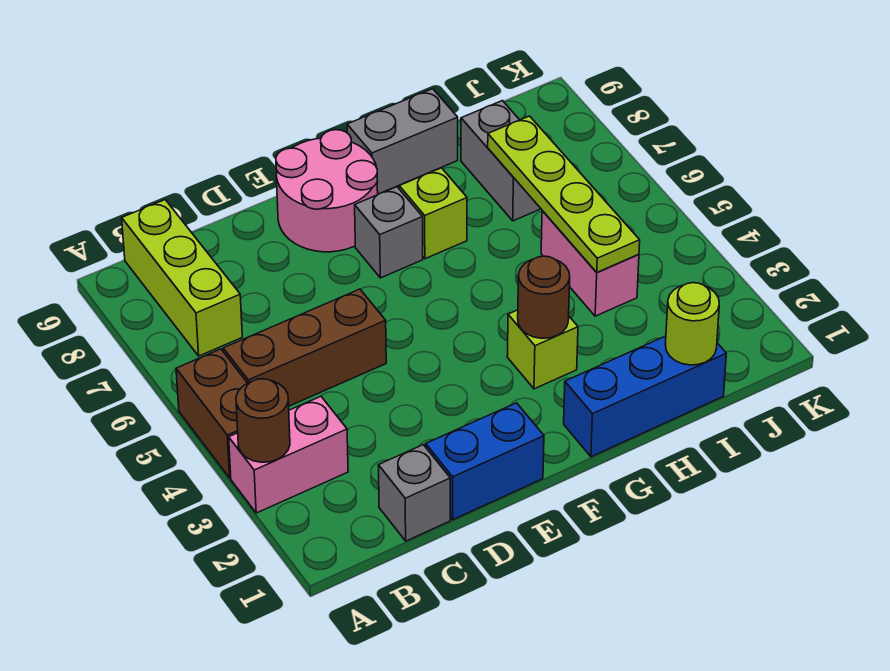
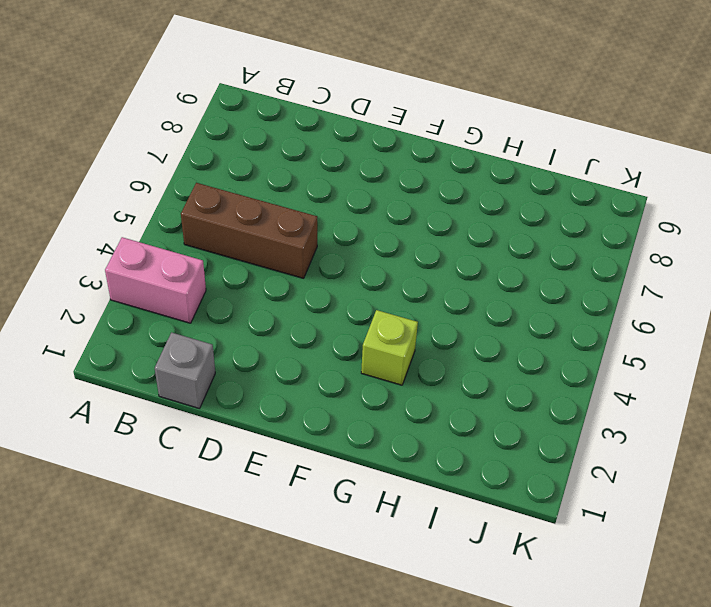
none -> brown 1x2 brick [176,349,247,478]
none -> lime 1x3 brick [122,200,242,356]
none -> blue 1x2 brick [426,403,544,520]

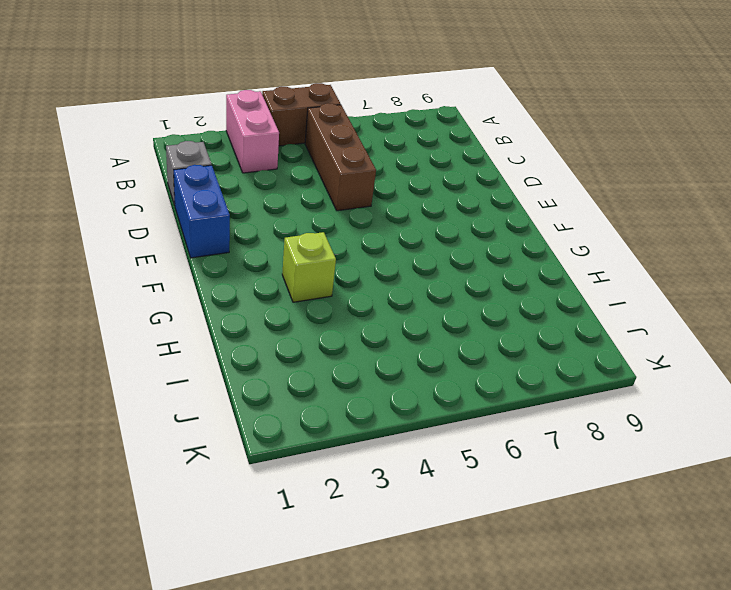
none -> lime 1x3 brick [122,200,242,356]
none -> pink 2x2 round brick [276,130,378,252]
none -> grey 1x1 brick [355,187,423,278]

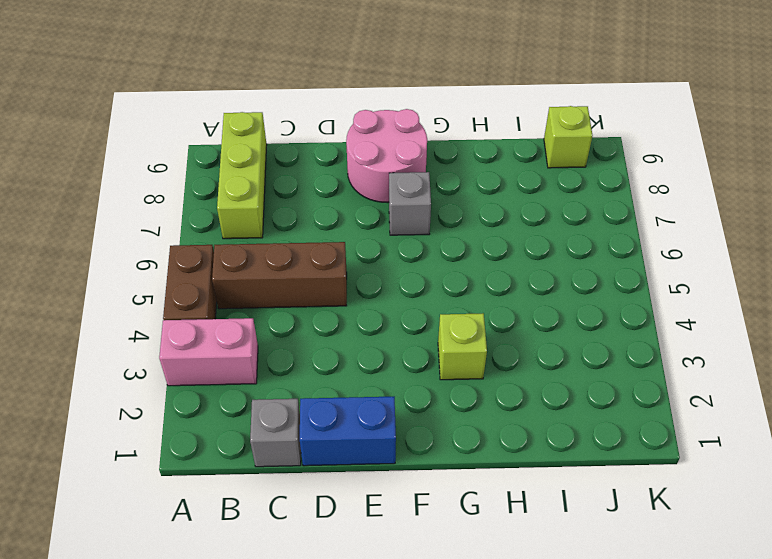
lime 1x1 brick [544,106,593,168] -> lime 1x1 brick moved to [399,168,467,259]
none -> blue 1x3 brick [564,336,726,457]
none -> grey 1x2 brick [347,89,458,194]
none -> pink 1x2 brick [541,211,639,316]

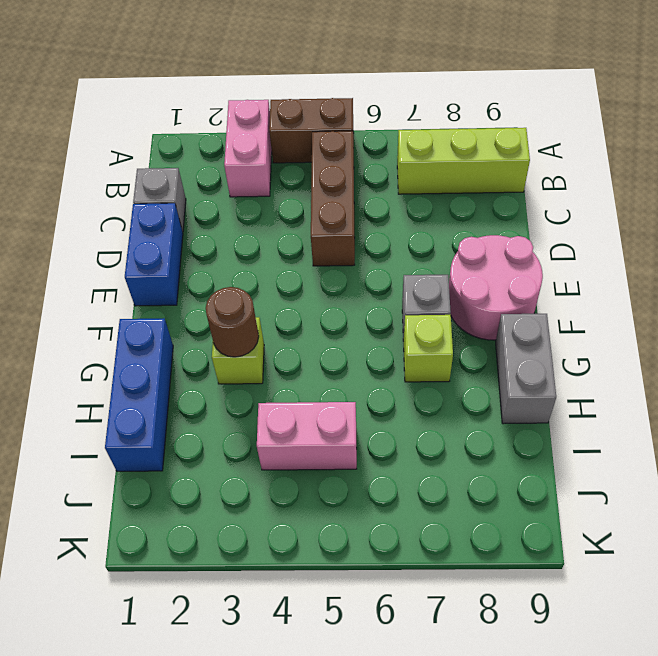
none -> grey 1x2 brick [461,101,541,221]
none -> brown 1x1 round brick [236,379,290,462]
none -> lime 1x1 round brick [666,283,719,365]

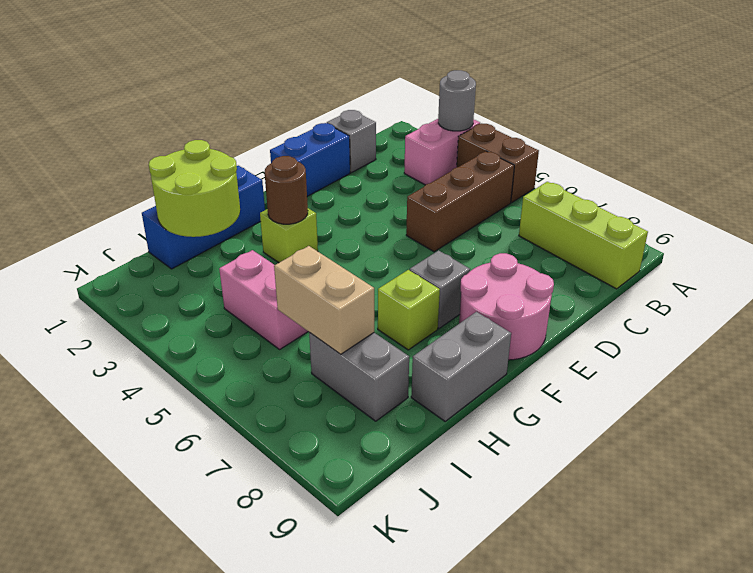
grey 1x1 round brick [438,70,476,131] -> brown 1x1 round brick [236,379,290,462]
lime 2x2 round brick [149,140,240,237] -> lime 1x1 round brick [666,283,719,365]
tan 1x2 brick [274,246,374,354] -> lime 1x4 plate [488,116,640,272]

